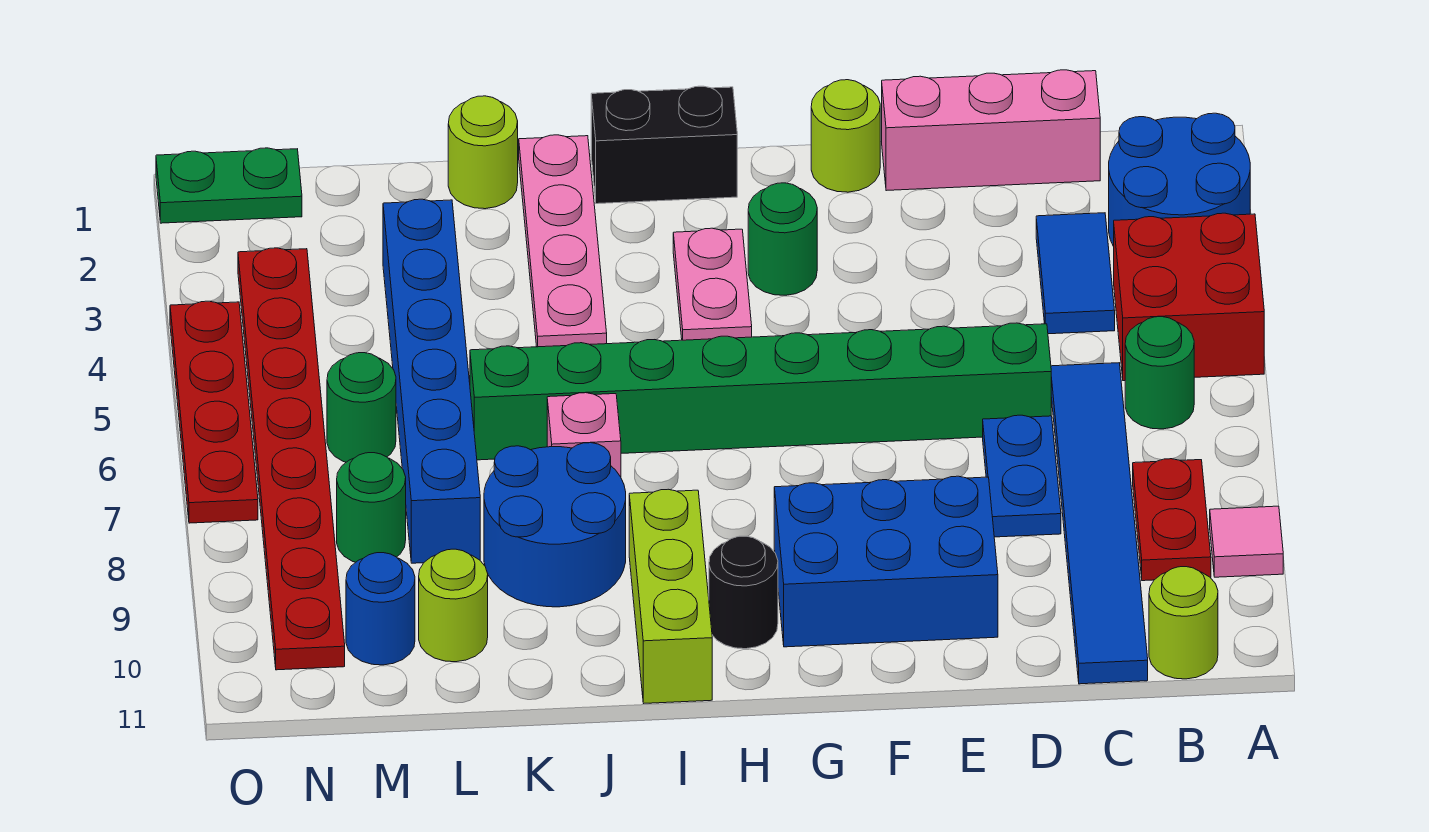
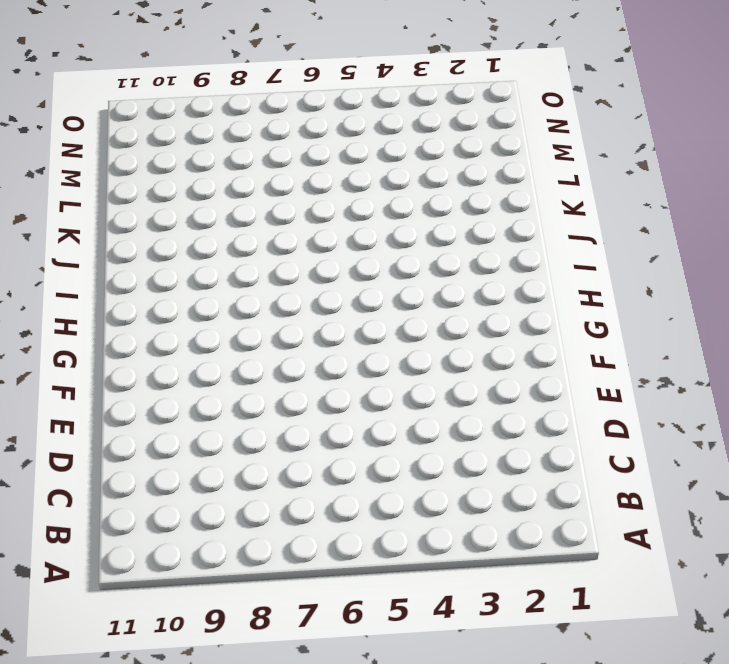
none -> blue 2x2 round brick [1109,113,1250,246]
none -> red 2x2 brick [1114,213,1264,381]
none -> pink 1x1 tile [1210,506,1283,577]
none -> green 1x1 round brick [1125,317,1194,429]

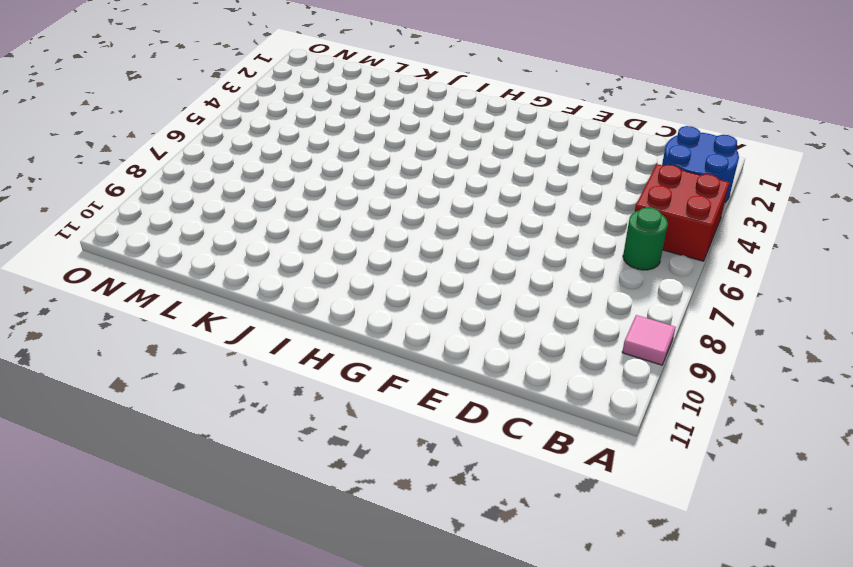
none -> red 1x2 plate [1133,459,1211,581]
none -> lime 1x1 round brick [1149,567,1218,679]
none -> pink 1x3 brick [882,70,1100,191]
none -> blue 1x2 tile [1036,213,1115,334]

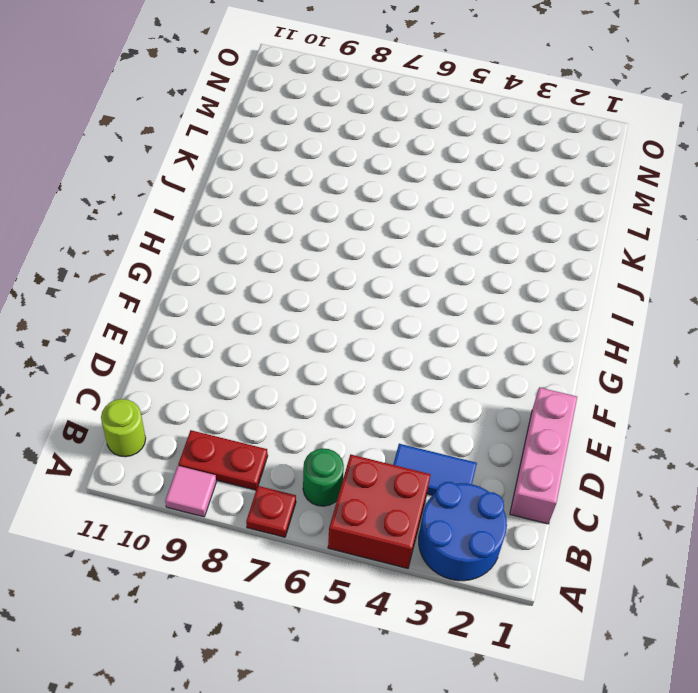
red 1x1 plate [246,486,296,537] -> none
none -> blue 1x6 tile [1051,363,1148,684]
none -> green 1x8 brick [470,323,1051,460]
none -> blue 1x2 plate [983,415,1061,537]
none -> blue 2x3 brick [774,476,998,647]

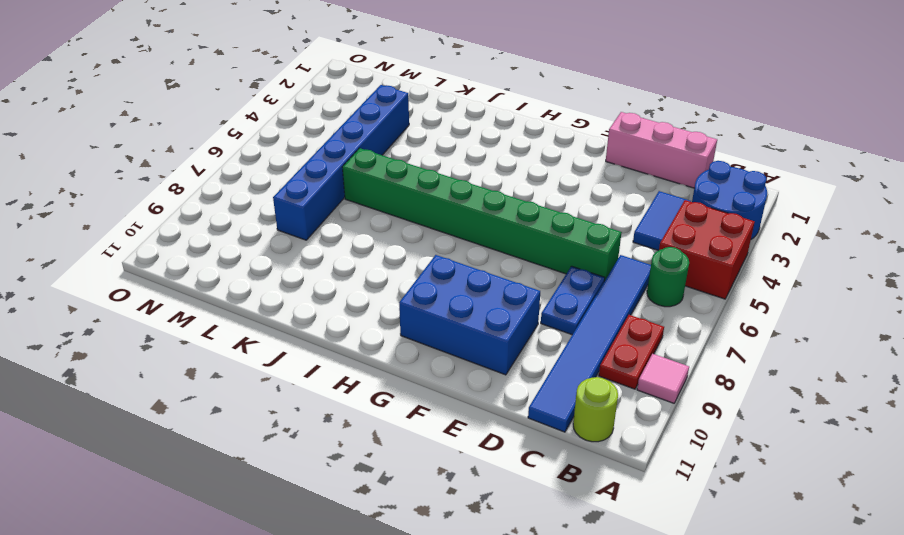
none -> lime 1x1 round brick [811,80,880,192]
none -> green 1x1 round brick [748,183,817,295]
none -> black 1x2 brick [591,86,737,204]
none -> pink 1x2 plate [673,228,752,340]

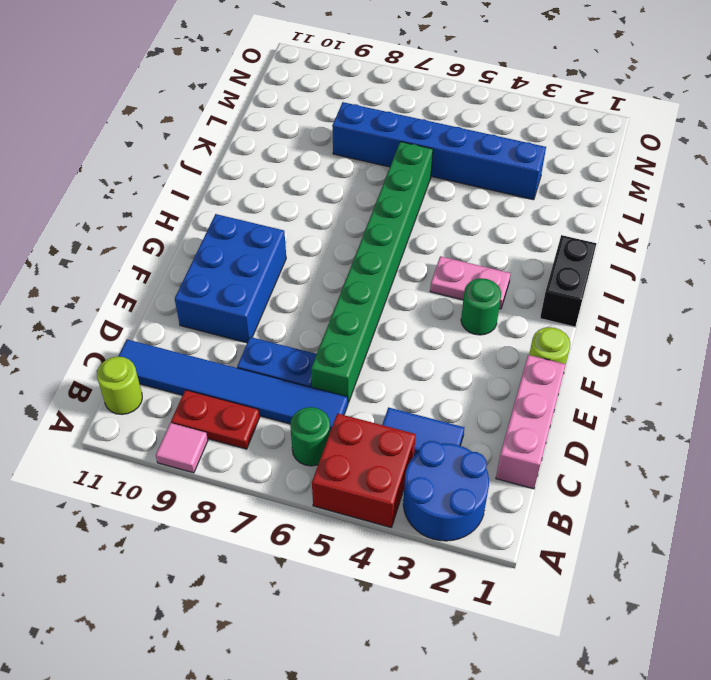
none -> black 1x1 round brick [709,536,778,649]
none -> lime 1x3 brick [629,489,712,703]
none -> pink 1x4 plate [519,135,607,347]
none -> pink 1x1 brick [547,393,621,477]

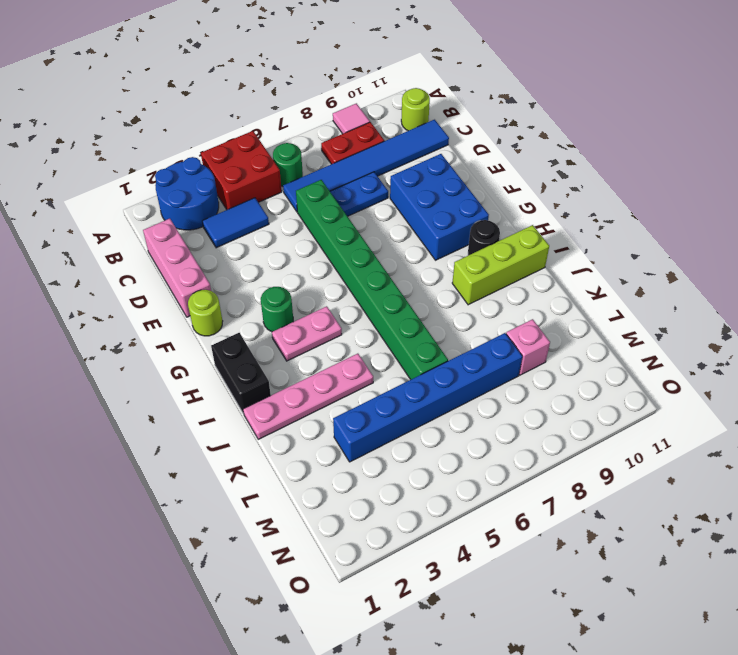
pink 1x1 brick [506,319,550,375] -> pink 1x1 brick moved to [547,393,621,477]
none -> blue 2x2 round brick [484,443,626,607]
none -> lime 1x1 round brick [448,96,518,209]
none -> lime 1x1 round brick [419,549,488,662]
none -> green 1x1 round brick [327,353,396,462]

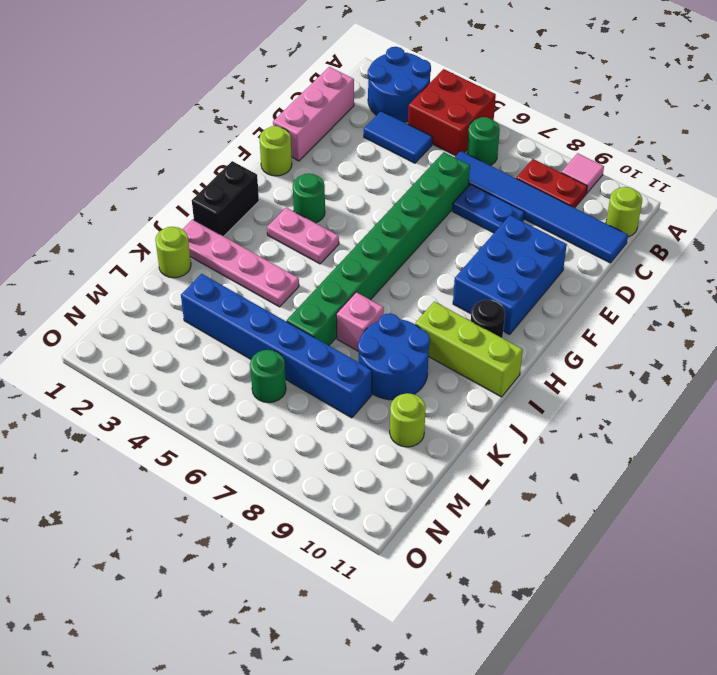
none -> green 1x1 round brick [337,453,406,562]
none -> blue 1x1 round brick [346,553,415,665]
none -> green 1x2 plate [156,148,302,223]
none -> red 1x8 plate [238,248,345,670]

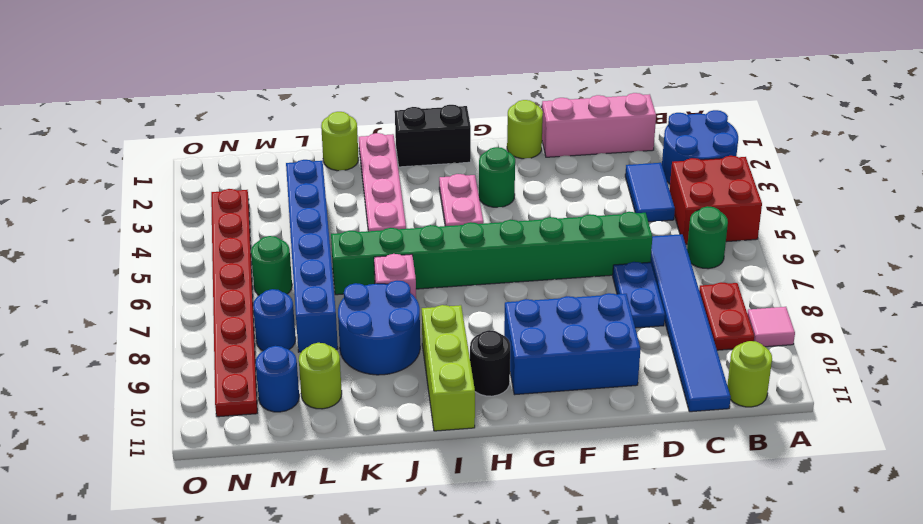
blue 1x1 round brick [253,289,296,351] -> green 1x1 round brick [337,453,406,562]
none -> green 1x2 plate [156,148,302,223]
none -> red 1x4 plate [170,301,258,523]

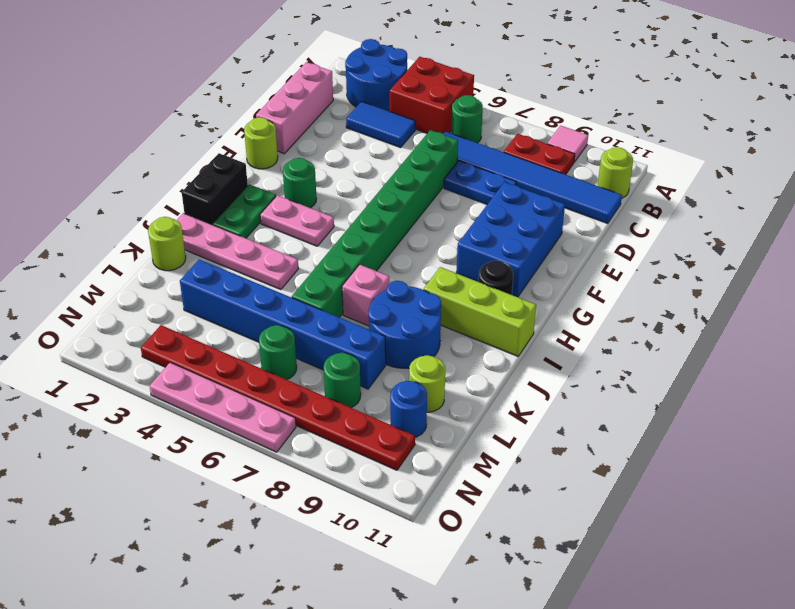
green 1x2 plate [213,184,276,238] -> green 1x2 plate moved to [156,148,302,223]
pink 1x4 plate [150,362,296,452] -> red 1x4 plate [170,301,258,523]

